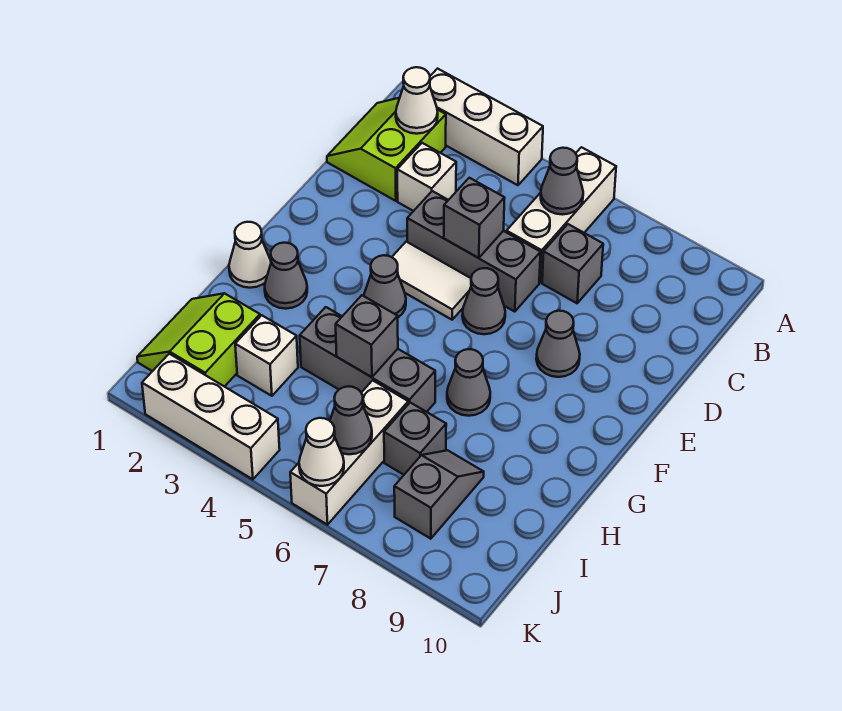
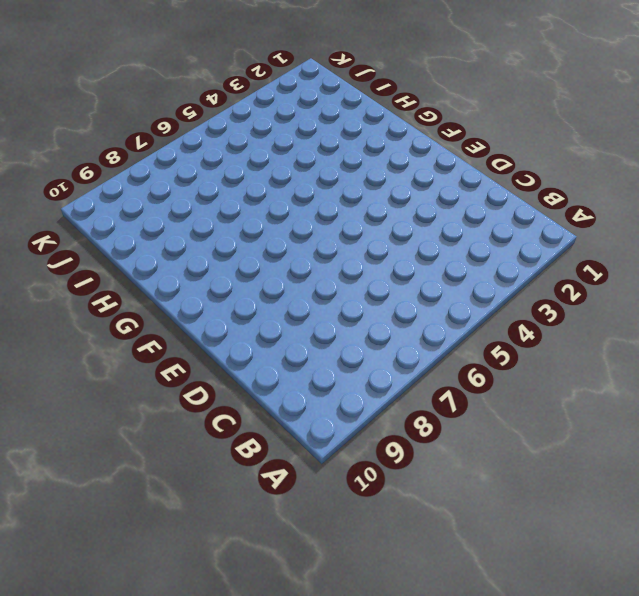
none -> white 1x3 brick [430,69,543,185]
none -> white 1x3 brick [507,147,616,282]
none -> lime 2x2 slope [327,98,446,201]

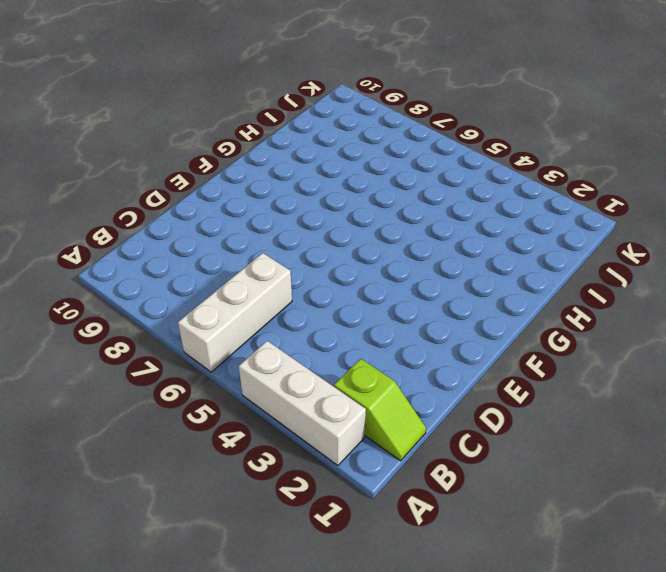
lime 1x2 slope [334,359,426,461] -> lime 2x2 slope [327,98,446,201]
none -> white 1x1 brick [397,143,456,211]
none -> grey 1x1 brick [542,224,603,303]
none -> grey 1x3 brick [407,191,541,312]

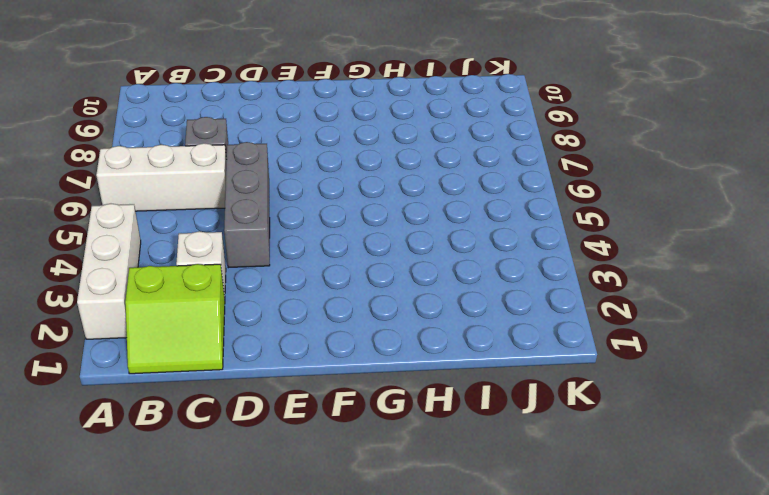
none -> white 1x2 tile [392,242,471,320]
none -> grey 1x1 cone [462,268,505,334]
none -> grey 1x1 cone [536,311,580,377]

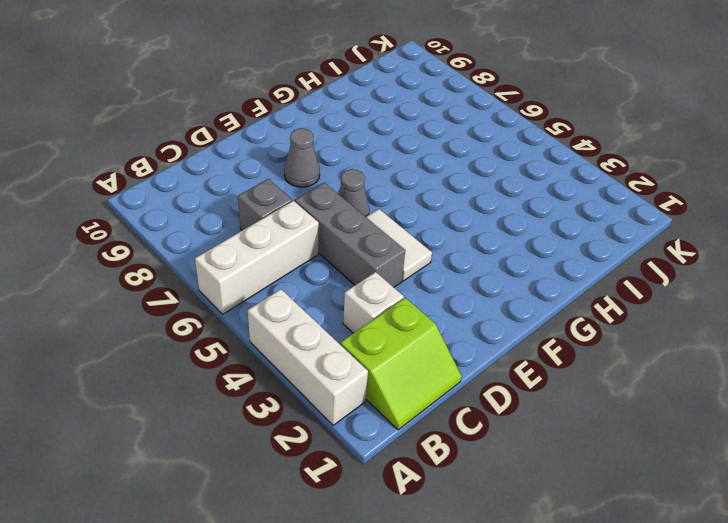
none -> grey 1x1 cone [364,255,406,317]
none -> white 1x1 cone [229,222,271,288]
none -> grey 1x1 cone [265,243,307,309]

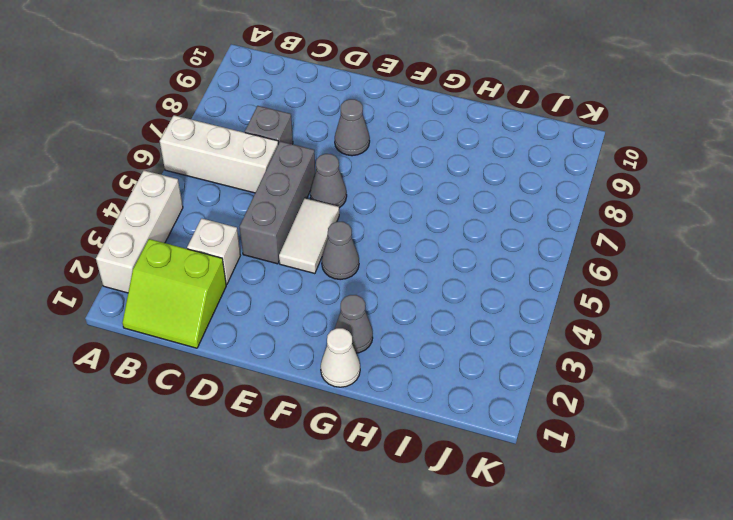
none -> grey 1x1 cone [447,349,490,416]
none -> grey 1x3 brick [300,307,435,412]
none -> lime 2x2 slope [137,293,260,387]

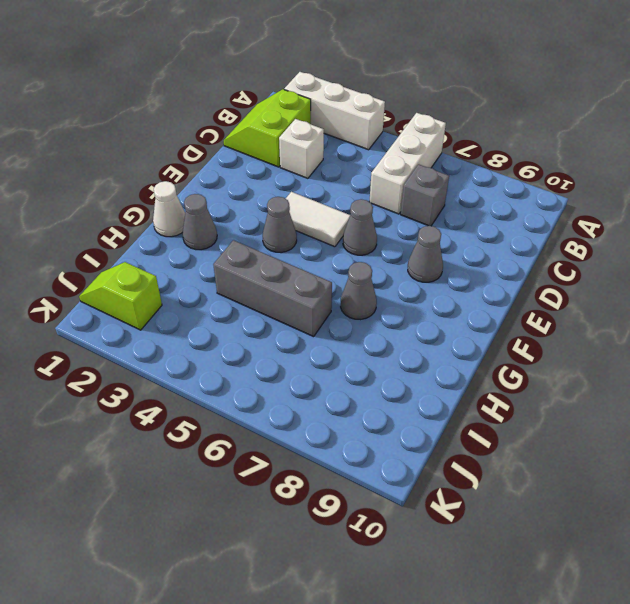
lime 1x2 slope [79,262,162,330] -> lime 2x2 slope [137,293,260,387]
none -> grey 1x3 brick [407,191,541,312]
none -> white 1x1 brick [235,315,298,396]
none -> white 1x3 brick [290,380,408,525]

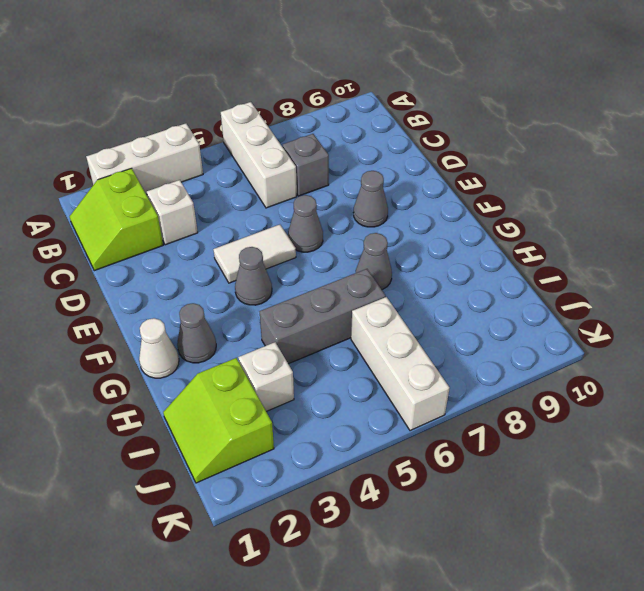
none -> grey 1x3 brick [407,191,541,312]
none -> grey 1x1 brick [384,403,446,475]
none -> grey 1x2 slope [394,450,484,539]

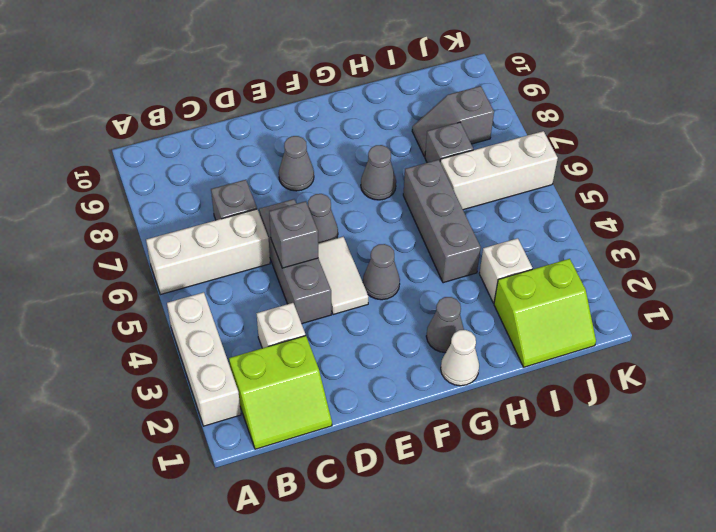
none -> white 1x3 brick [142,354,280,479]
none -> white 1x1 cone [396,67,438,134]
none -> grey 1x1 cone [541,148,583,215]

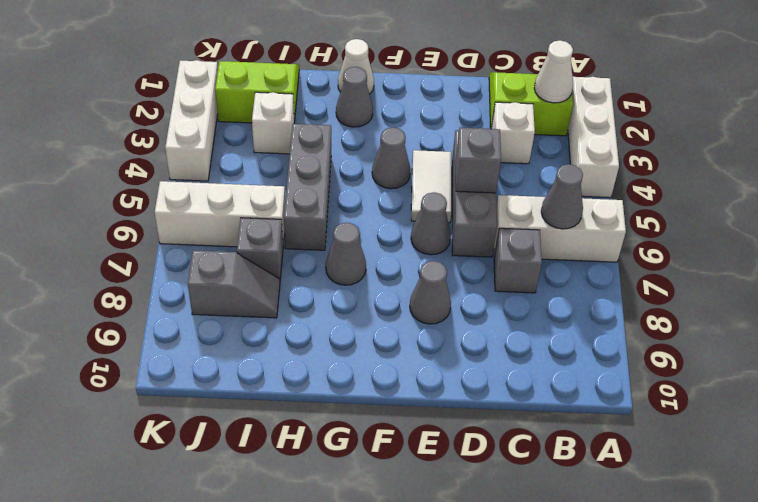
none -> grey 1x1 brick [336,295,398,377]
none -> grey 1x1 cone [330,387,372,454]
none -> white 1x1 cone [299,418,344,486]

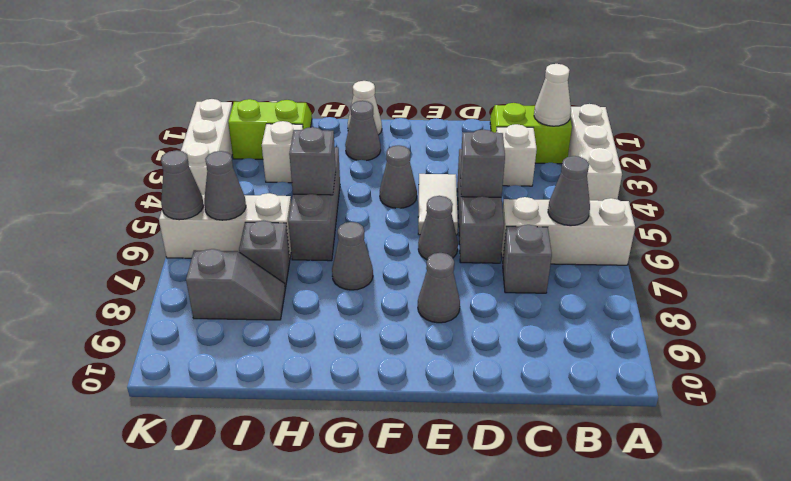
grey 1x1 cone [161,150,203,220] -> white 1x1 cone [299,418,344,486]

